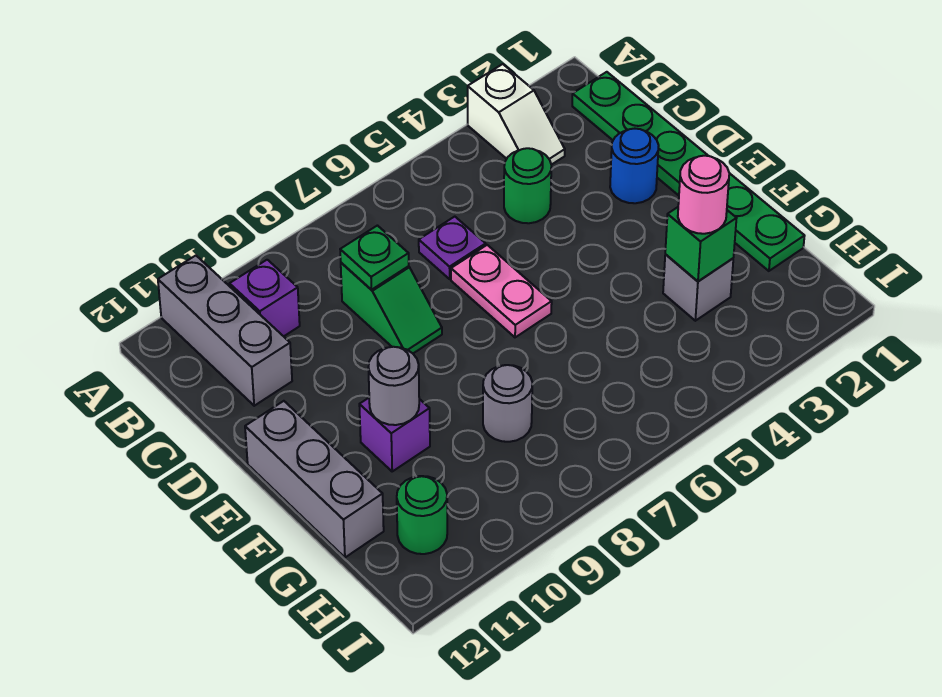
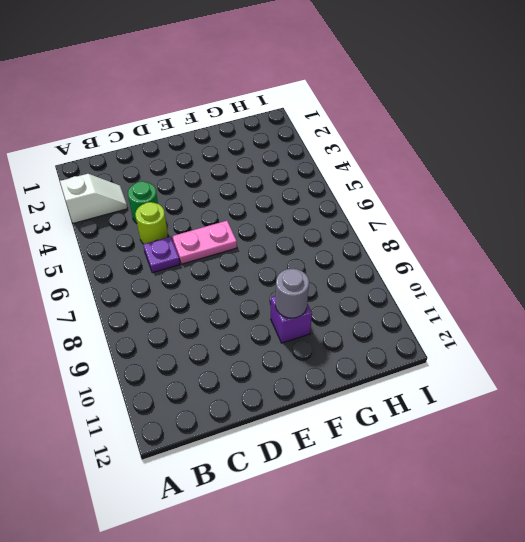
lime 1x1 round brick [135,202,168,244] -> none
none -> grey 1x3 brick [158,256,292,406]
none -> green 1x6 plate [572,72,804,271]
none -> purple 1x1 brick [230,260,300,336]

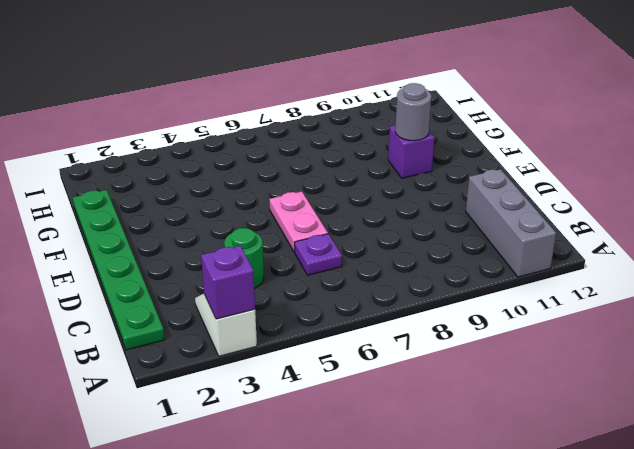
purple 1x1 brick [201,246,255,319] -> purple 1x1 brick moved to [230,260,300,336]
none -> green 1x2 slope [341,263,442,353]
none -> blue 1x1 round brick [610,129,659,203]
none -> grey 1x3 brick [245,401,384,557]

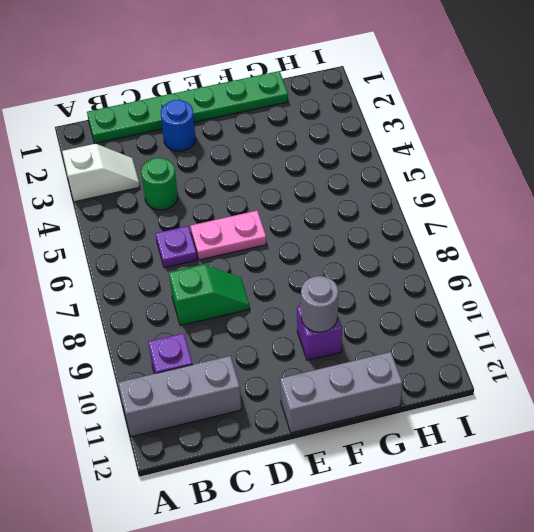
none -> grey 1x1 brick [663,254,733,321]
none -> grey 1x1 round brick [483,365,532,442]
none -> green 1x1 round brick [397,476,447,554]

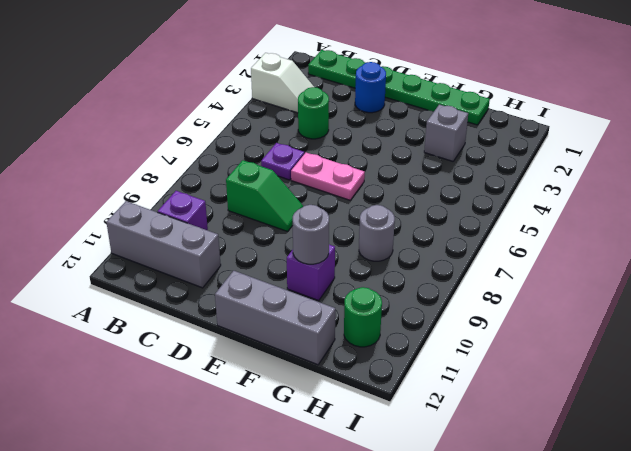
none -> green 1x1 plate [340,226,409,290]
none -> green 1x1 brick [665,207,737,281]
none -> pink 1x1 round brick [678,156,729,234]

